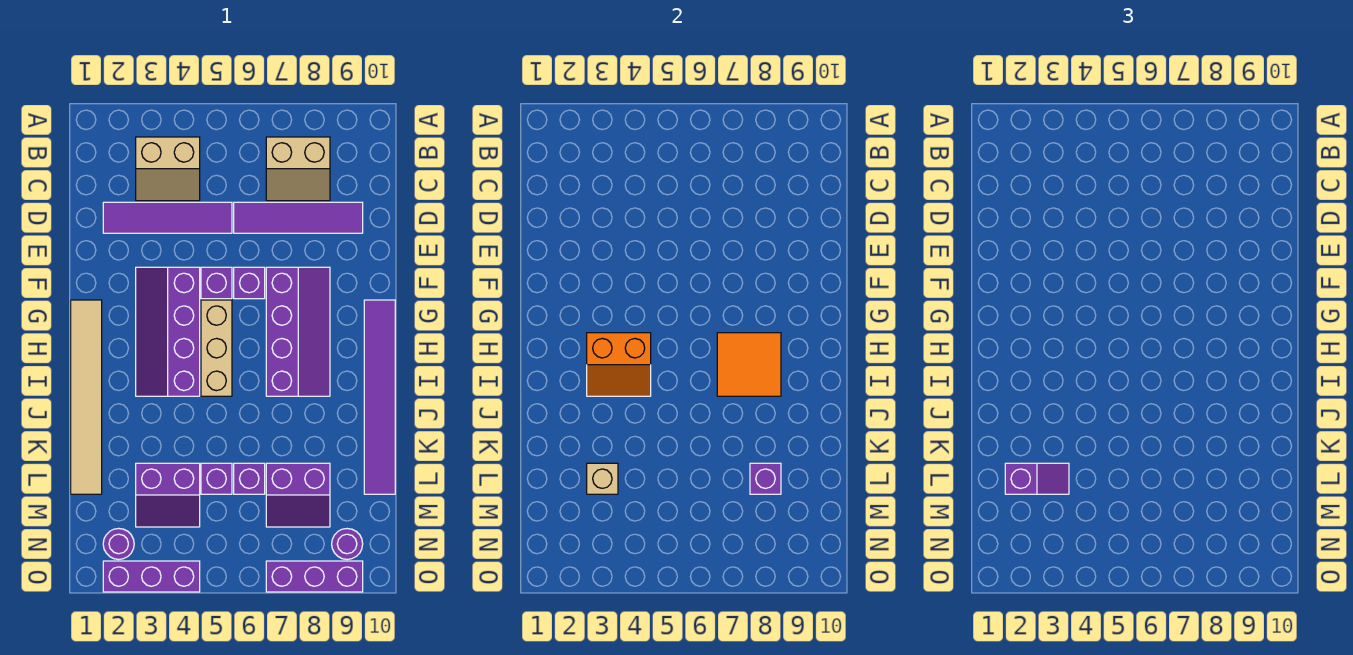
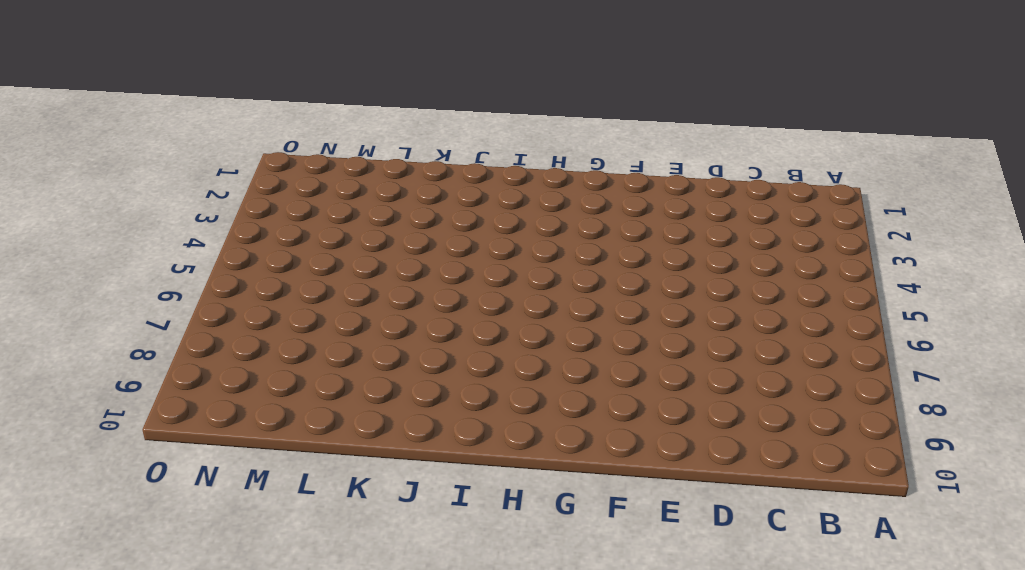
none -> tan 2x2 slope [136,137,200,201]
none -> tan 2x2 slope [266,137,330,201]
none -> purple 1x4 tile [103,202,232,233]

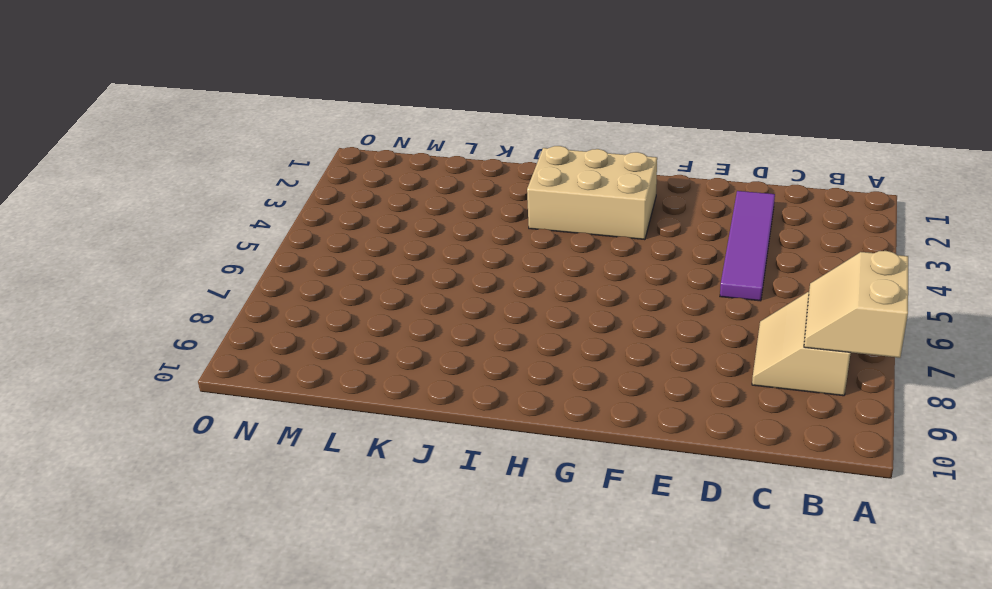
tan 2x2 slope [804,251,908,358] -> tan 2x2 slope moved to [136,137,200,201]
tan 2x3 brick [527,146,657,240] -> purple 2x4 slope [136,267,200,396]
none -> purple 1x4 tile [234,202,363,233]
none -> purple 1x1 brick [201,267,232,299]
none -> purple 1x1 brick [234,267,265,299]

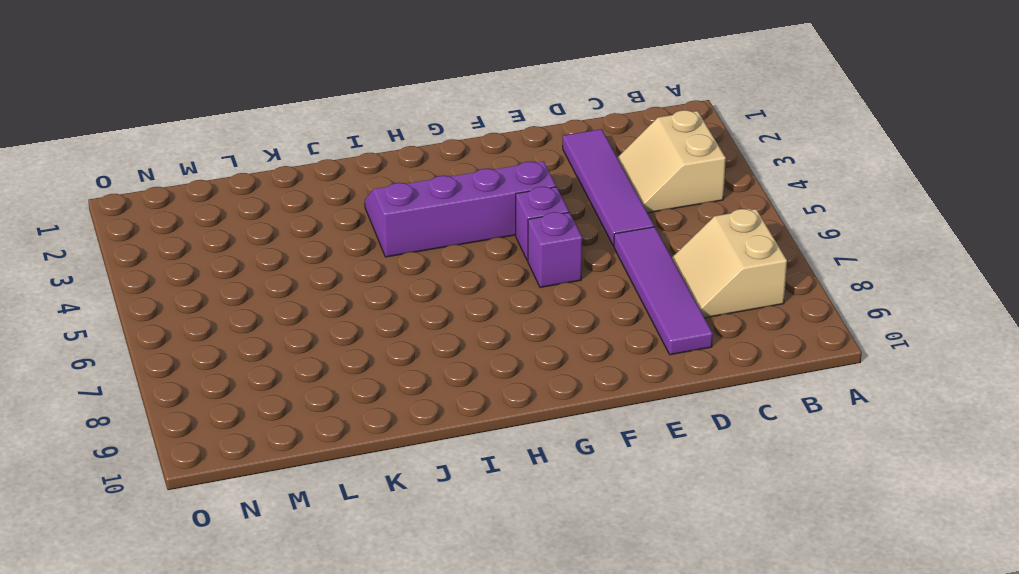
none -> purple 2x4 slope [266,267,330,396]
none -> tan 1x6 tile [71,300,102,494]
none -> tan 1x3 brick [201,300,232,396]

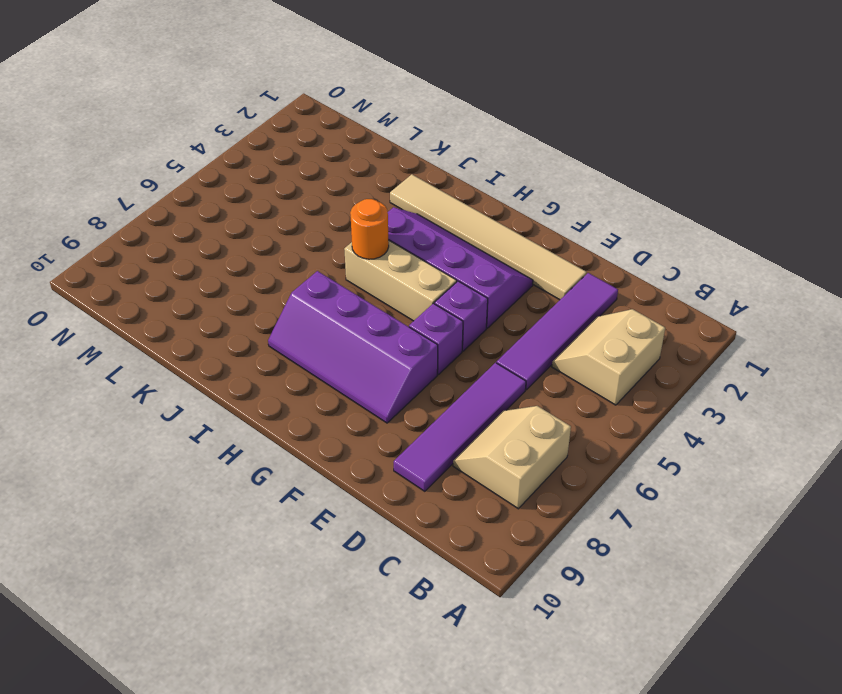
tan 1x6 tile [390,174,587,300] -> tan 1x6 tile moved to [71,300,102,494]
orange 1x1 round brick [350,199,389,259] -> none
none -> purple 1x6 tile [364,300,395,494]
none -> purple 2x2 slope [136,463,200,527]
none -> purple 1x1 brick [201,463,232,494]

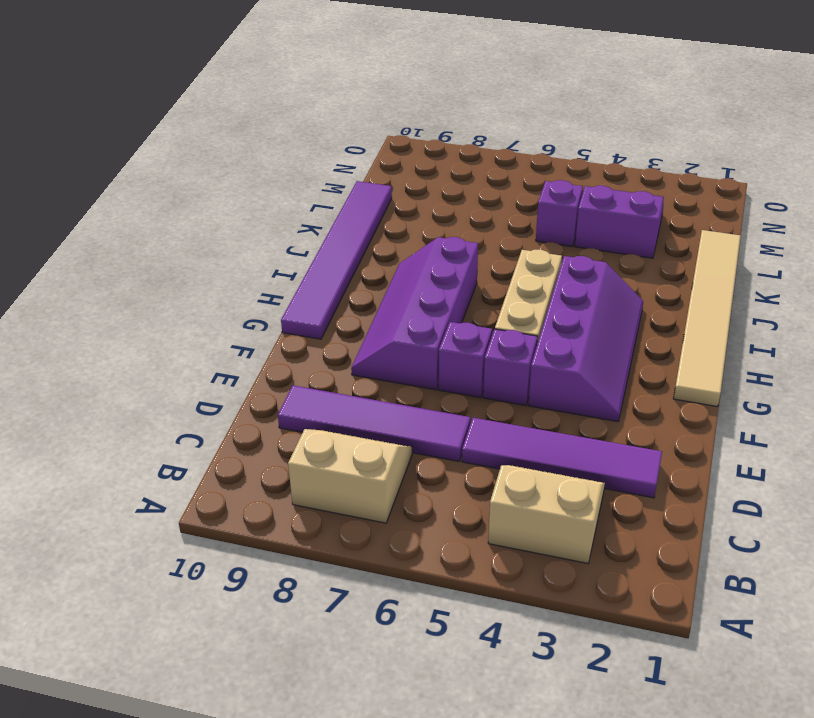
none -> purple 1x1 brick [234,463,265,494]
none -> purple 2x2 slope [266,463,330,527]
none -> purple 1x1 round brick [103,528,134,559]

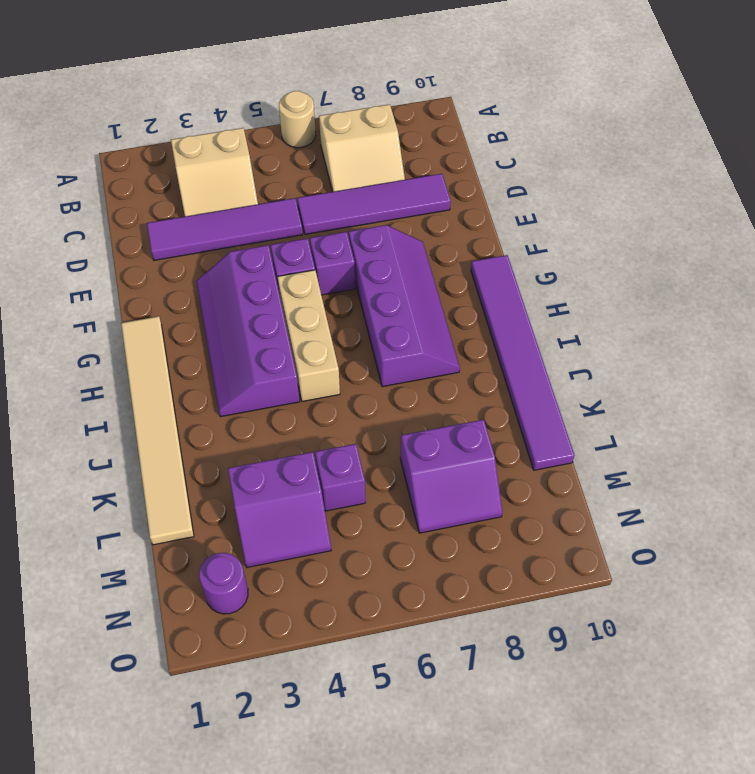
tan 1x1 round brick [279,91,316,148] -> none
none -> purple 1x1 brick [234,463,265,494]
none -> purple 1x1 round brick [332,529,363,559]
none -> purple 1x3 brick [103,561,200,592]

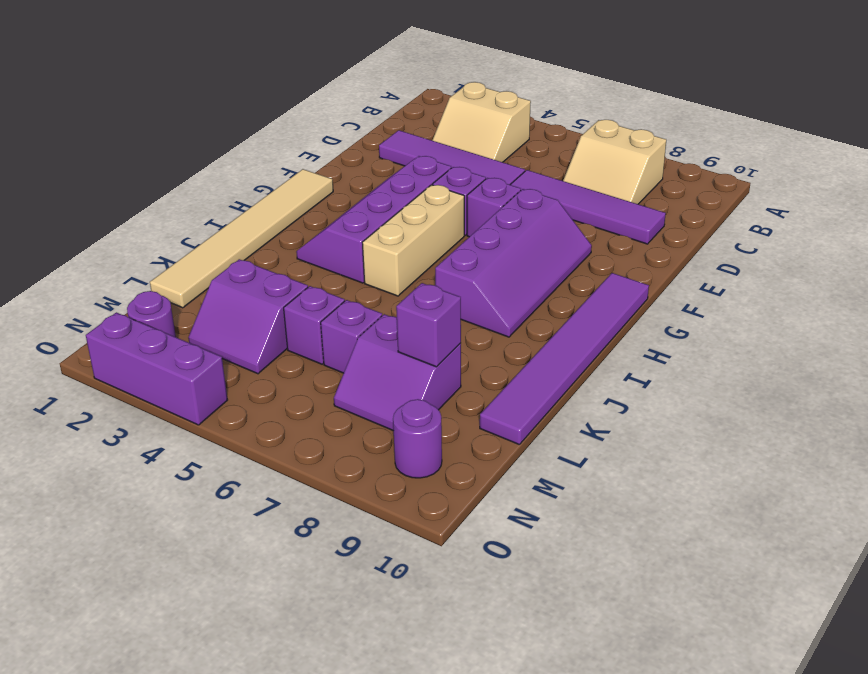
none -> purple 1x3 brick [266,561,363,592]
none -> orange 2x2 slope [587,333,651,396]
none -> orange 2x2 tile [717,333,781,396]

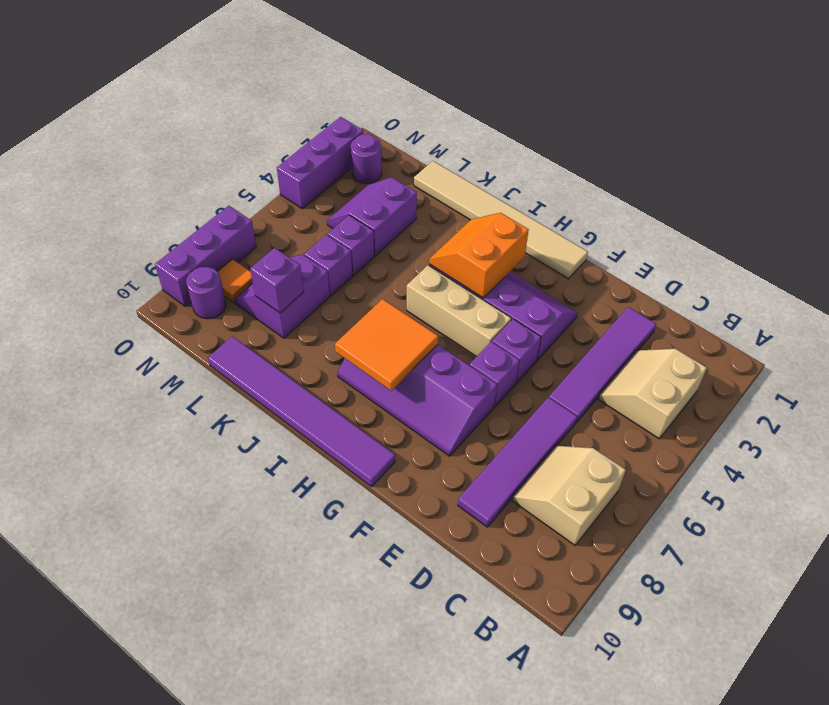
orange 1x1 tile [217,259,253,303] -> none
none -> tan 1x1 brick [587,463,618,494]
none -> purple 1x2 slope [1005,463,1069,494]

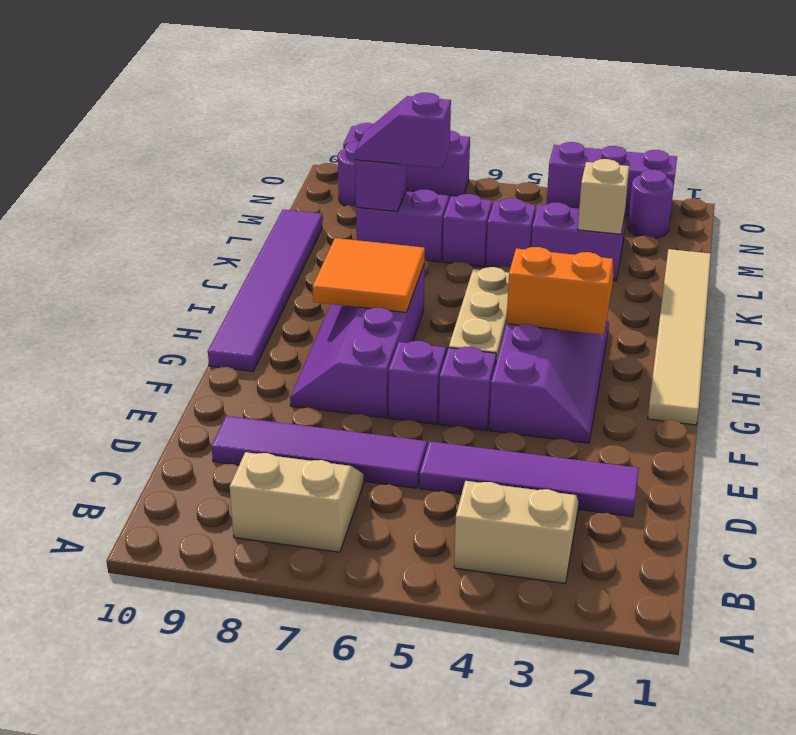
purple 1x2 slope [355,93,451,168] -> purple 1x2 slope moved to [1005,463,1069,494]

